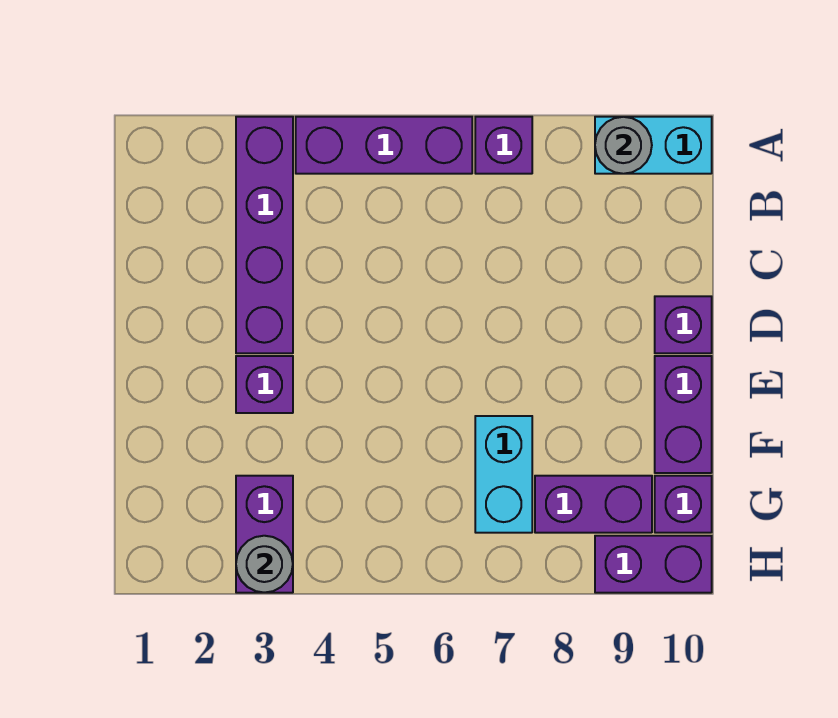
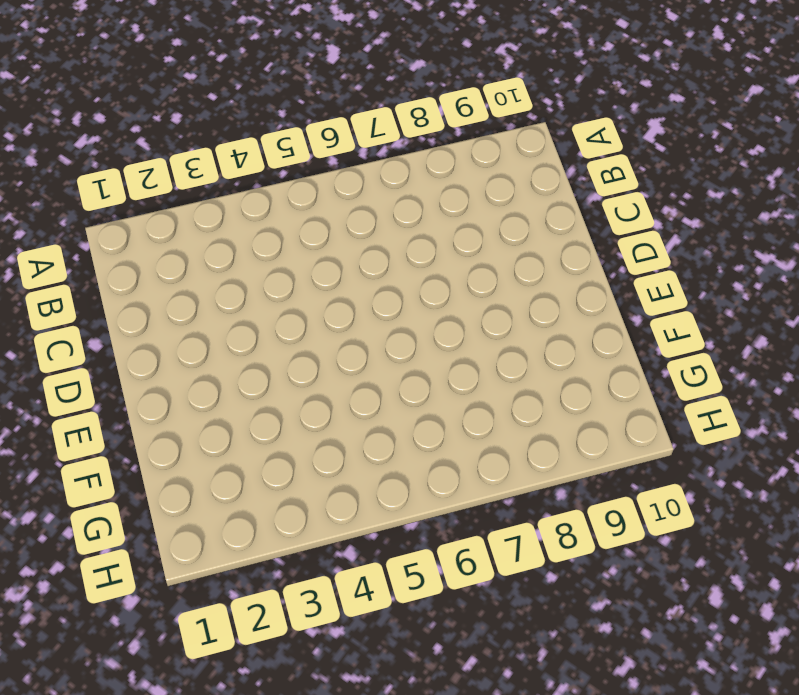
none -> purple 1x4 brick [236,117,293,353]
none -> purple 1x3 brick [296,117,472,174]
none -> purple 1x1 brick [475,117,532,174]

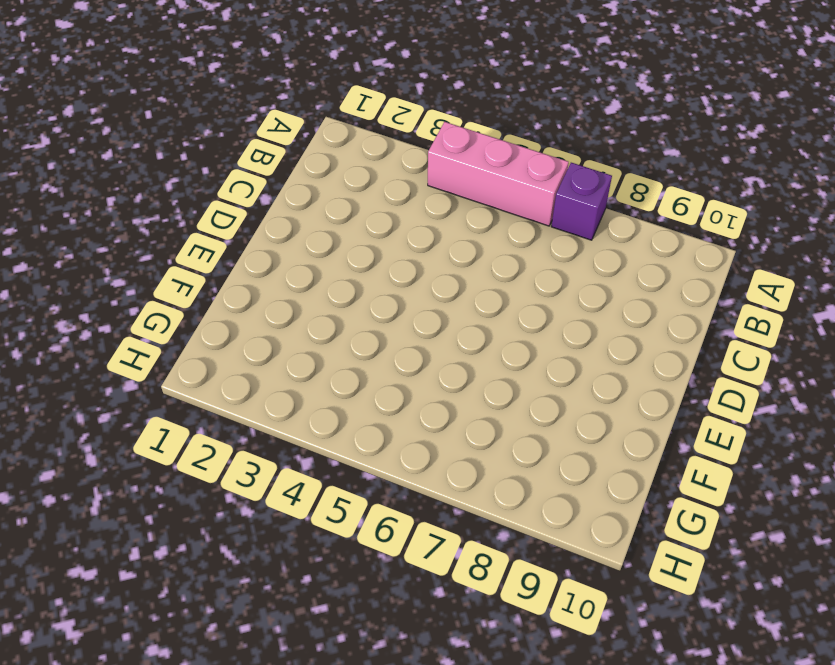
pink 1x3 brick [428,122,569,226] -> purple 1x3 brick [296,117,472,174]
none -> purple 1x4 brick [236,117,293,353]
none -> cyan 1x2 brick [595,117,712,174]
none -> purple 1x1 brick [655,296,712,353]

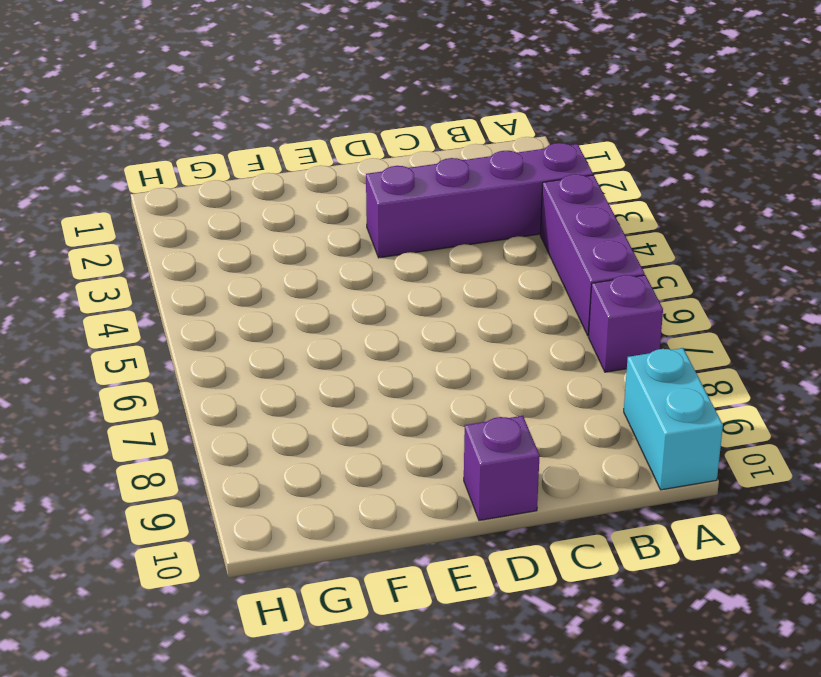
none -> purple 1x1 brick [236,356,293,413]
none -> purple 1x2 brick [655,356,712,473]
none -> cyan 1x2 brick [475,416,532,533]

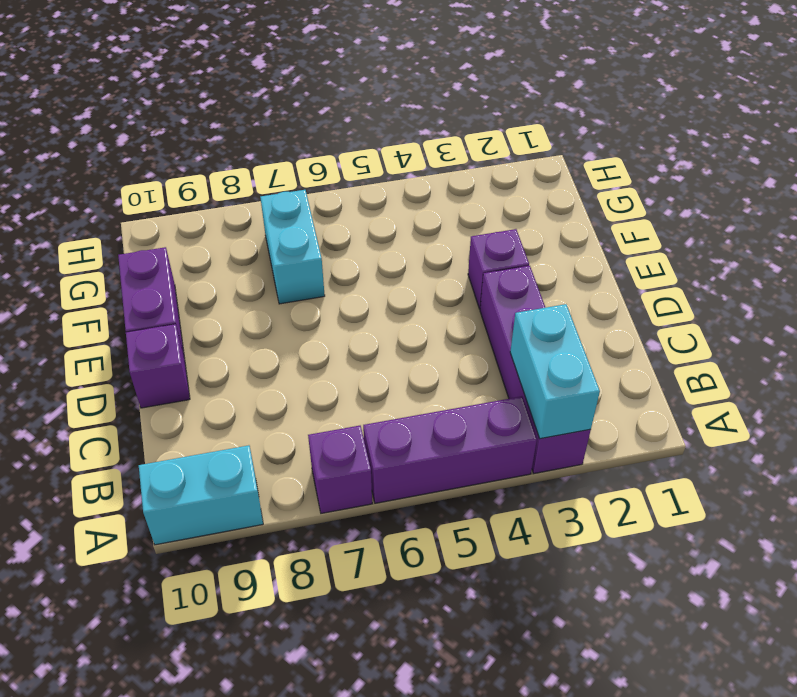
cyan 1x2 brick [510,304,600,439] -> none
none -> purple 1x2 brick [236,476,293,593]
none -> purple 1x2 brick [535,476,652,533]
none -> purple 1x1 brick [655,476,712,533]

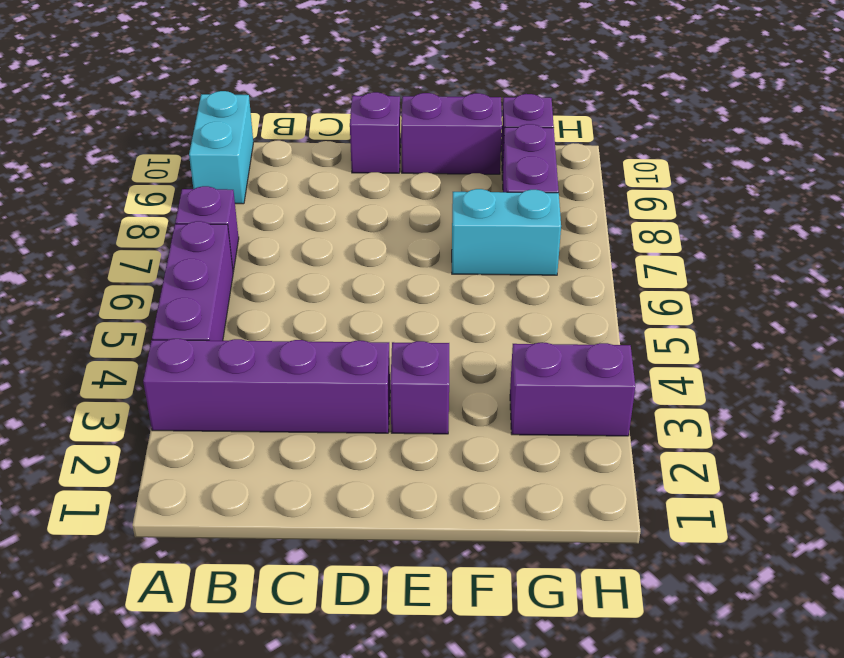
none -> purple 1x2 brick [595,536,712,593]
none -> grey 1x1 round brick [595,117,652,174]
none -> grey 1x1 round brick [236,536,293,593]

